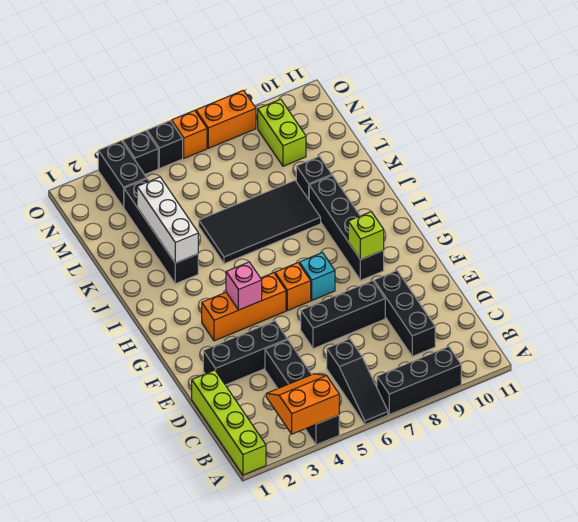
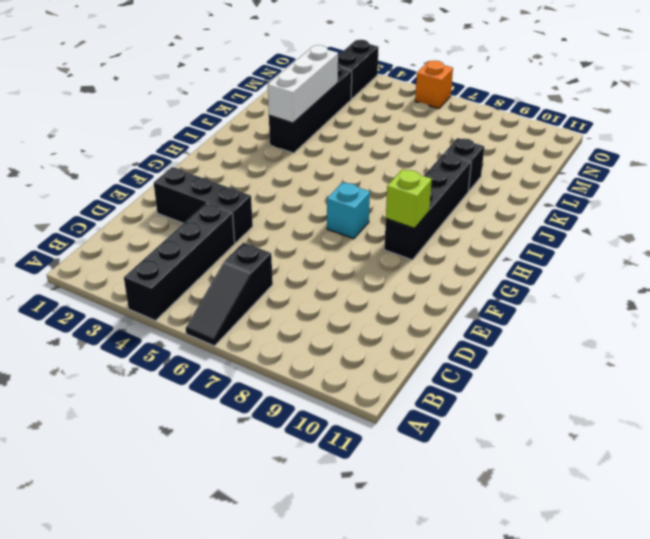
none -> lime 1x4 brick [192,370,266,475]
none -> black 1x3 brick [377,347,461,415]
none -> black 1x3 brick [374,271,435,356]

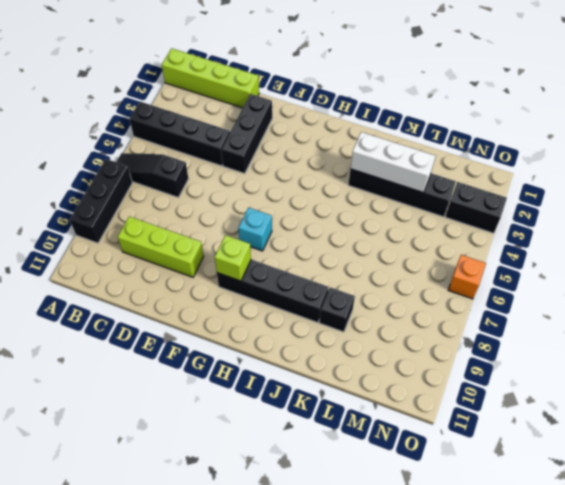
lime 1x3 brick [118,216,204,277] -> black 1x3 brick [374,271,435,356]
none -> black 1x3 brick [301,281,385,349]
none -> orange 1x3 brick [202,273,286,341]
none -> orange 1x1 brick [275,263,311,311]

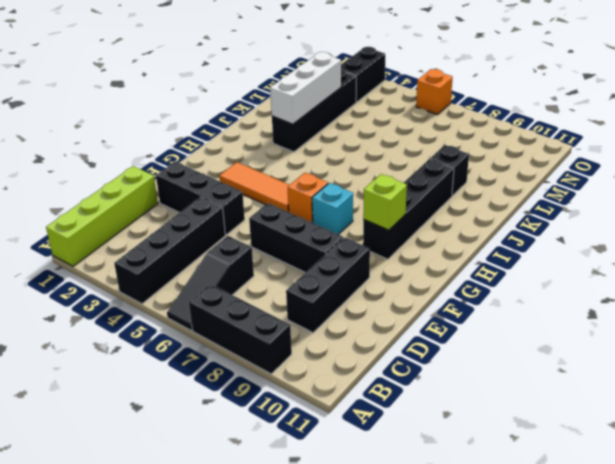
orange 1x3 tile [219,162,289,212] -> orange 1x3 brick [202,273,286,341]
none -> black 2x4 tile [199,180,321,264]
none -> lime 1x2 brick [258,99,306,166]
none -> black 1x1 brick [123,131,158,174]

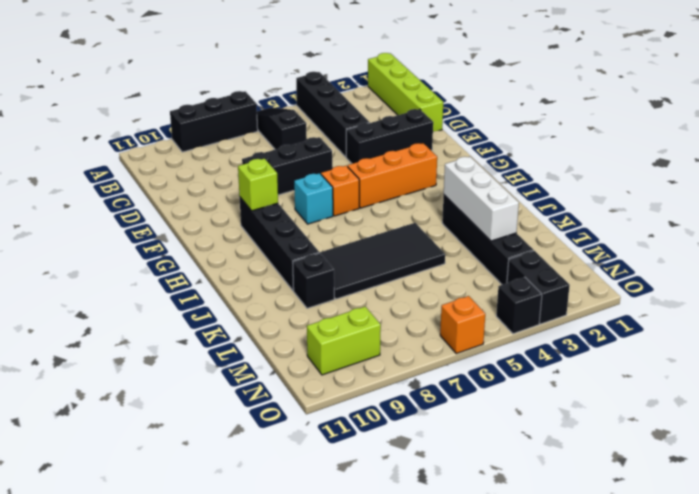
lime 1x2 brick [307,307,381,375] -> lime 1x2 brick turned to [258,99,306,166]
none -> black 1x3 brick [374,271,435,356]
none -> black 1x1 brick [147,121,183,169]
none -> orange 1x2 brick [196,90,256,148]

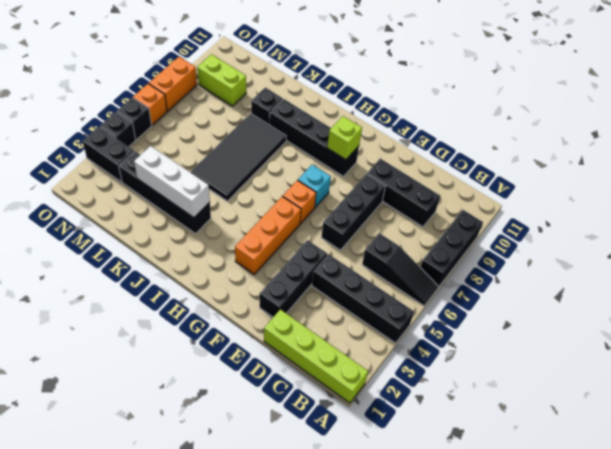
none -> orange 2x2 slope [266,374,339,434]
none -> pink 1x1 brick [226,262,262,310]

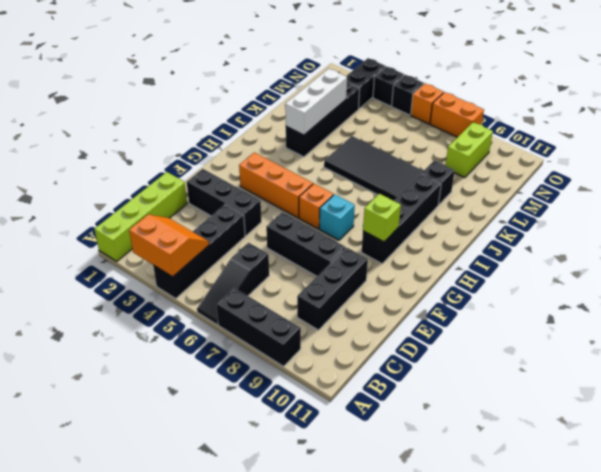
none -> pink 1x1 brick [226,262,262,310]

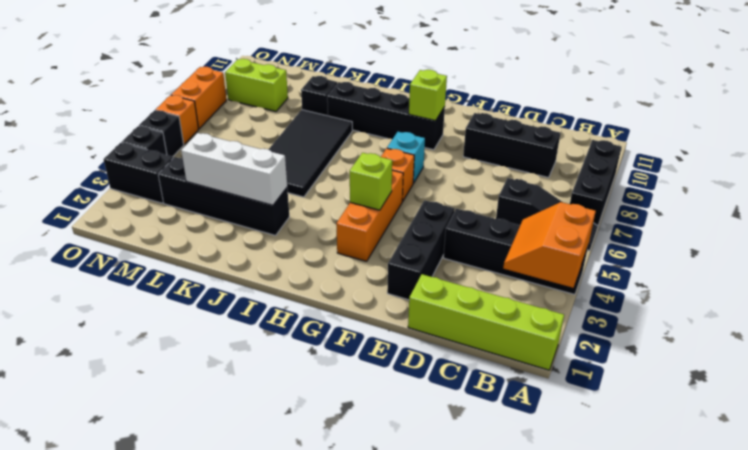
lime 1x1 brick [350,153,392,210] -> pink 1x1 brick [226,262,262,310]
none -> black 1x3 brick [301,281,385,349]

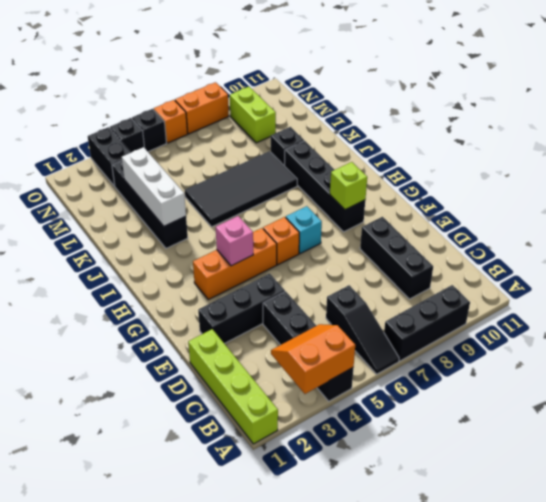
none -> black 1x3 brick [301,281,385,349]

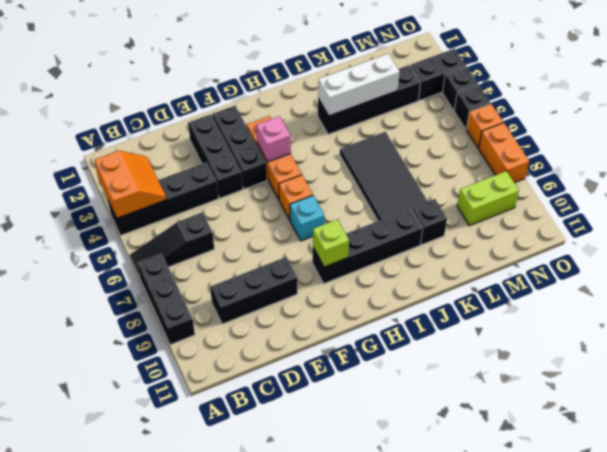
black 1x3 brick [212,106,267,189] -> black 1x3 brick moved to [301,281,385,349]
none -> lime 1x4 brick [192,370,266,475]

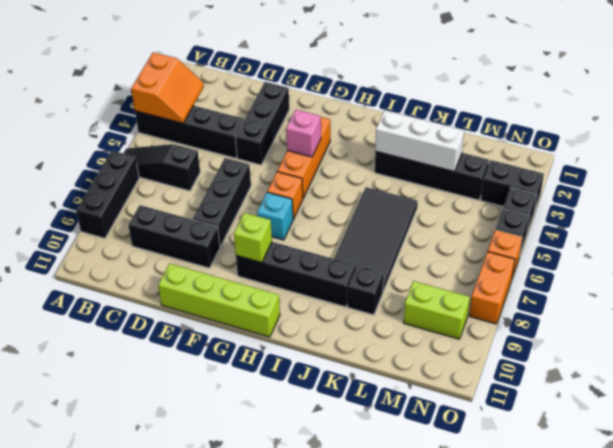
lime 1x4 brick [158,263,280,337] -> lime 1x4 brick moved to [192,370,266,475]

